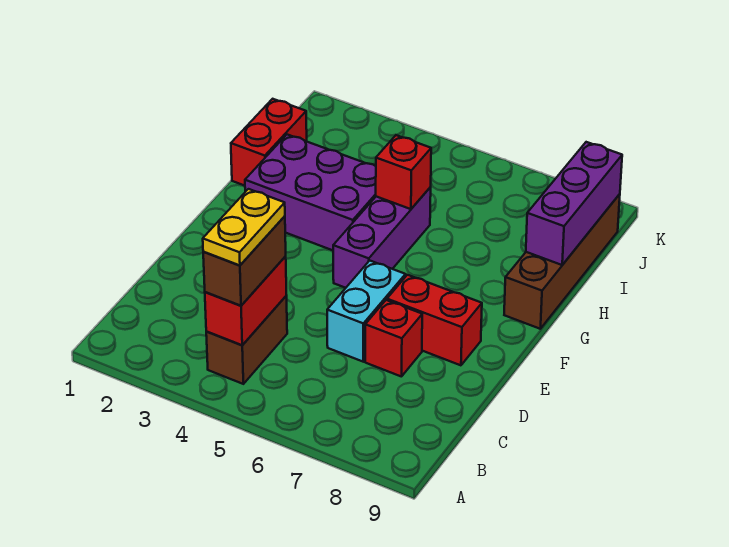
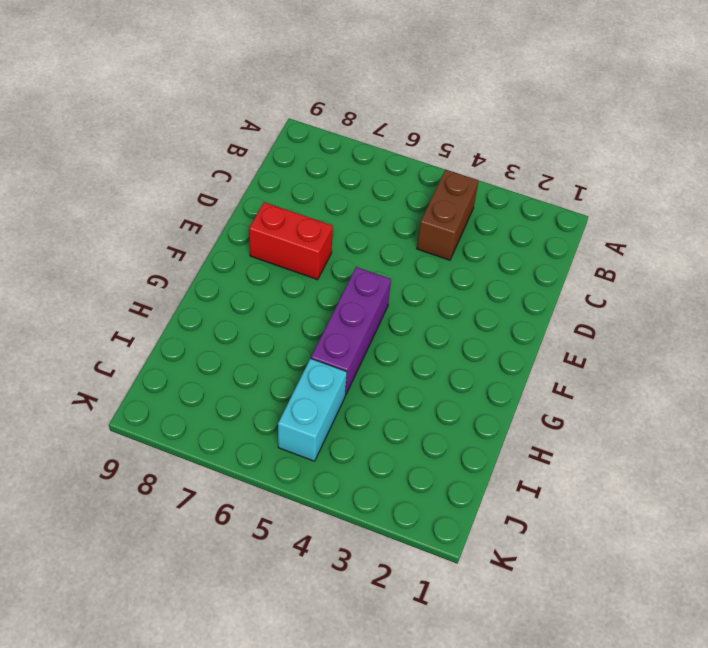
cyan 1x2 brick [278,358,347,461] -> cyan 1x2 brick moved to [327,261,406,362]
none -> red 1x1 brick [365,300,422,377]
none -> purple 2x3 brick [245,135,376,250]
none -> brown 1x4 brick [504,194,620,329]

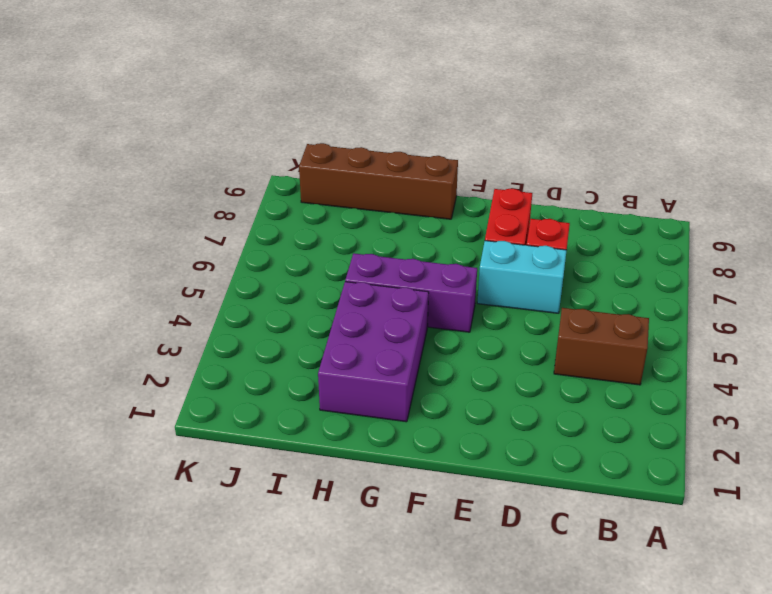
none -> red 1x2 brick [231,99,307,186]
none -> red 1x2 brick [205,257,286,345]
none -> red 1x1 brick [376,135,431,209]

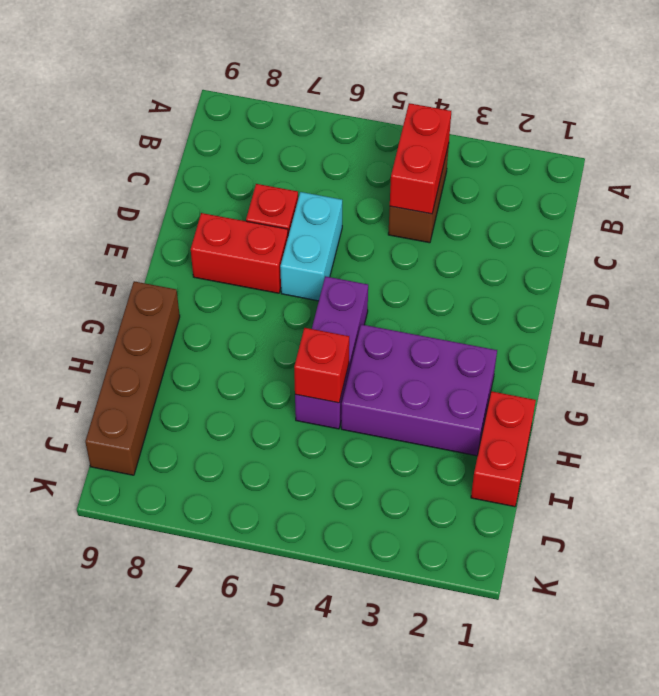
none -> purple 1x3 brick [526,142,622,265]
none -> brown 1x2 brick [203,216,286,306]
none -> yellow 1x2 plate [203,189,285,265]

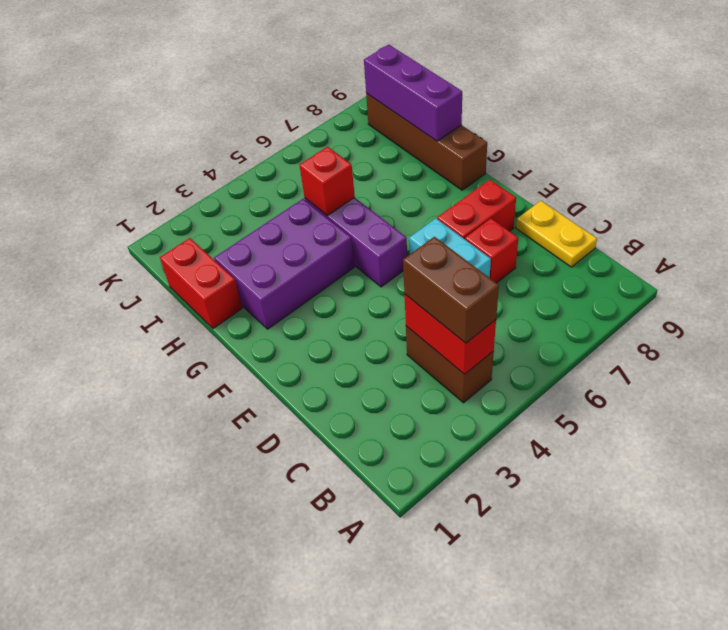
yellow 1x2 plate [516,201,597,267] -> yellow 1x2 plate moved to [203,189,285,265]

